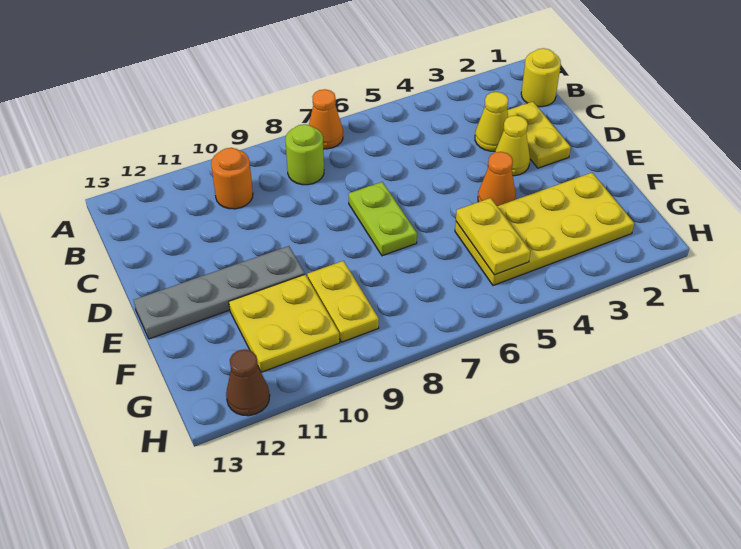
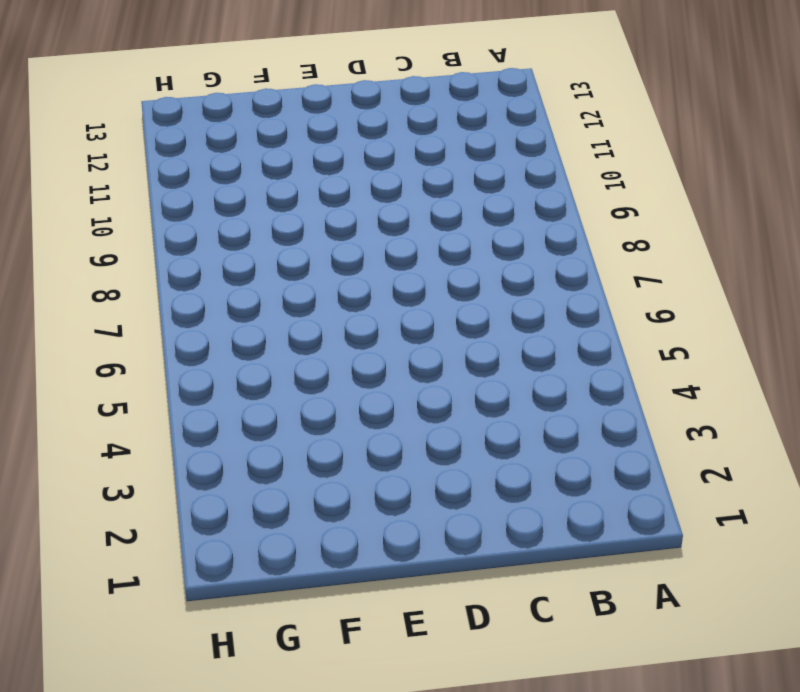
none -> orange 1x1 cone [309,89,343,149]
none -> yellow 1x1 round brick [521,48,561,107]
none -> lime 1x1 round brick [285,124,324,185]

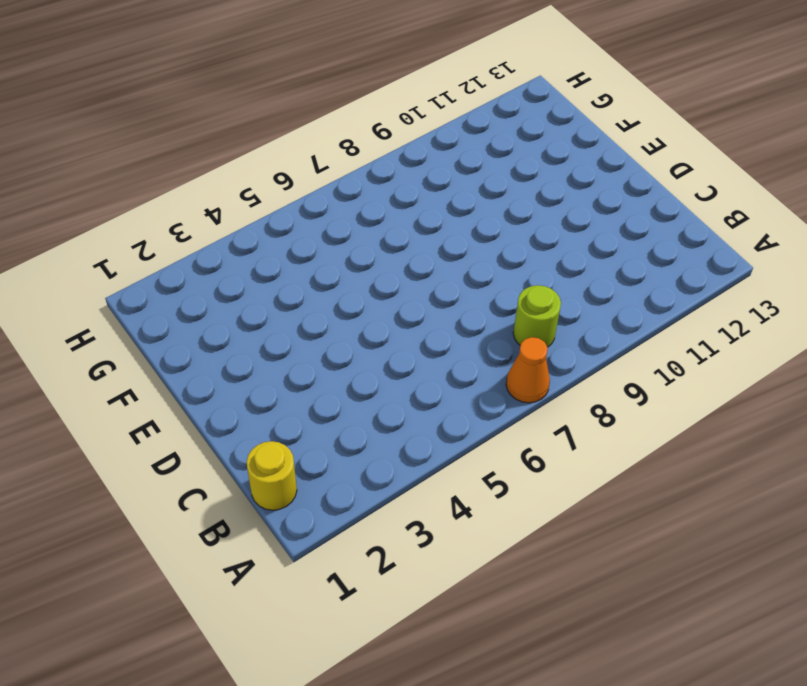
none -> orange 1x1 round brick [211,148,253,209]
none -> yellow 1x2 plate [507,102,571,168]
none -> yellow 1x1 cone [475,92,508,151]

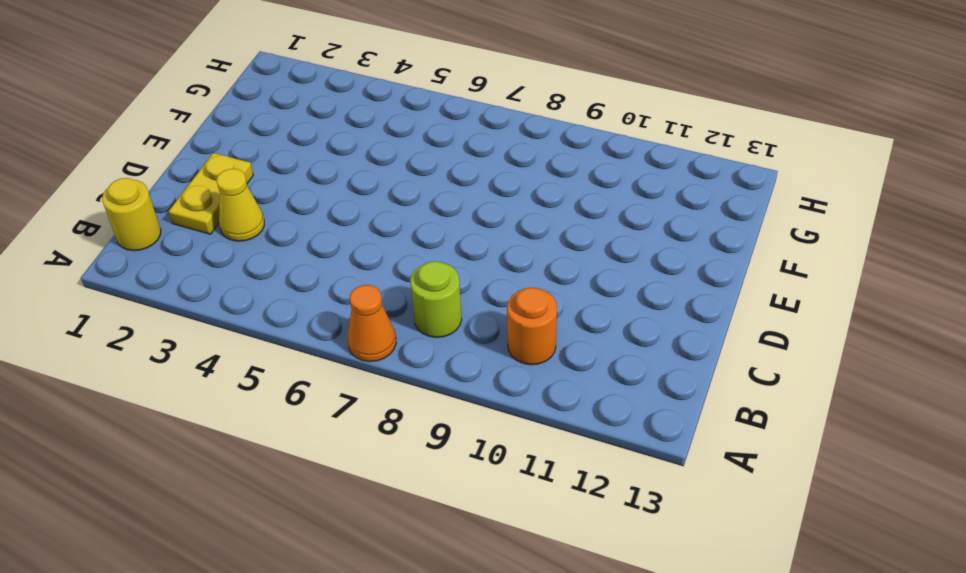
none -> yellow 1x1 cone [495,115,530,176]
none -> lime 1x2 plate [349,182,417,256]
none -> orange 1x1 cone [478,152,516,206]

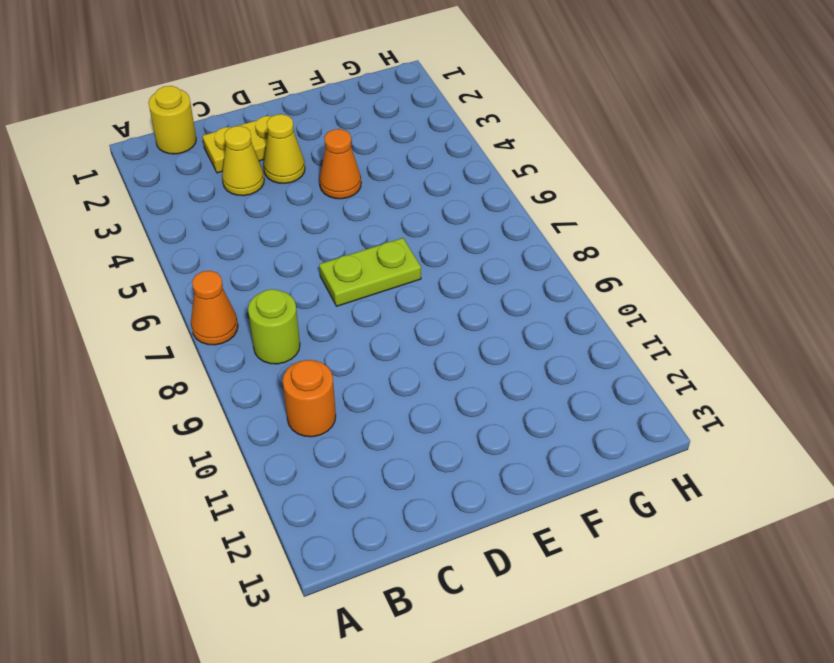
none -> grey 1x4 plate [134,246,305,339]
none -> yellow 2x4 plate [455,173,634,285]
none -> yellow 1x2 plate [307,261,379,342]

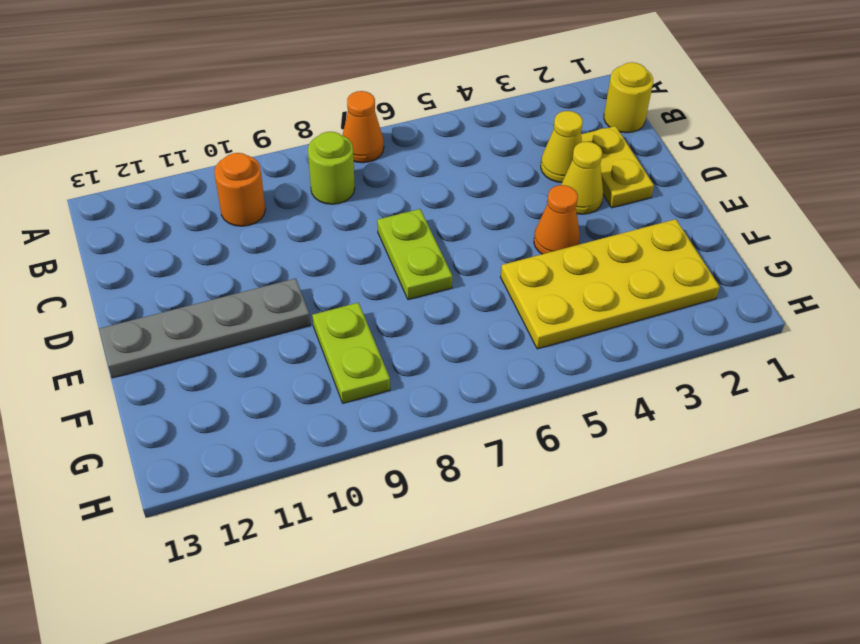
lime 1x2 plate [312,303,390,403] -> yellow 1x2 plate [307,261,379,342]
none -> yellow 2x2 plate [229,275,340,372]
none -> brown 1x1 cone [226,349,270,416]
none -> yellow 1x2 plate [456,198,530,275]

